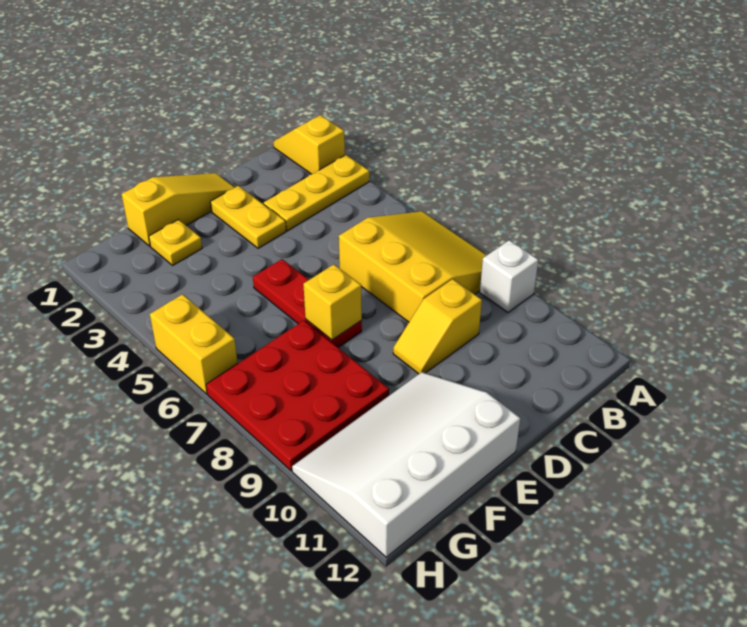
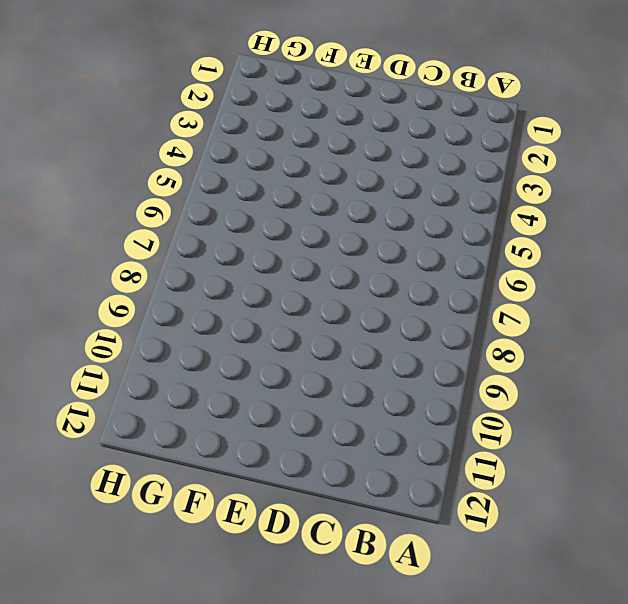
none -> yellow 1x2 slope [274,115,345,174]
none -> yellow 1x3 plate [264,155,369,231]
none -> yellow 3x3 slope [339,211,487,322]

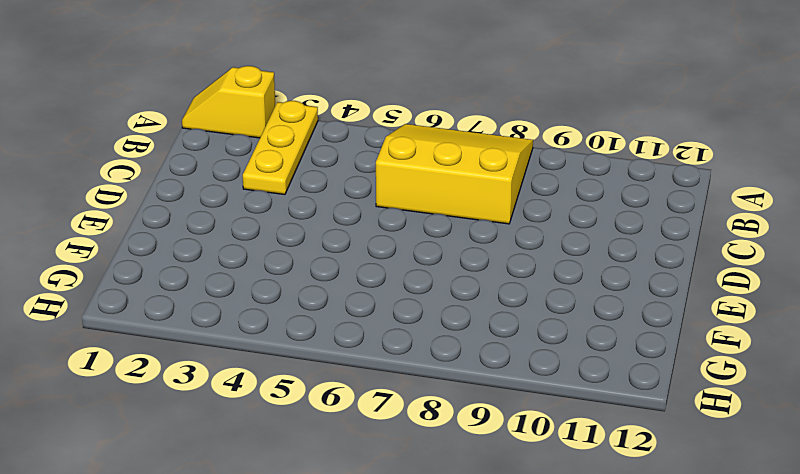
none -> white 1x1 brick [480,240,538,312]
none -> yellow 1x2 slope [393,279,482,374]
none -> yellow 1x3 slope [122,173,235,246]

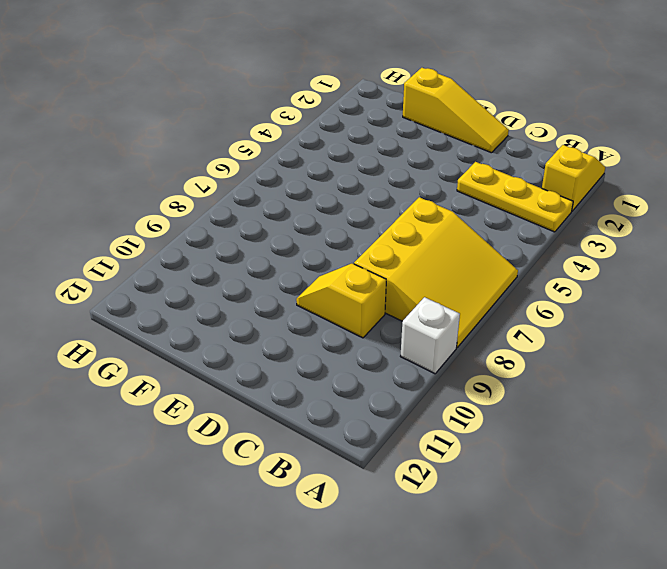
none -> yellow 1x2 plate [210,186,286,248]
none -> red 1x3 plate [253,259,362,347]
none -> white 3x4 slope [292,372,520,557]

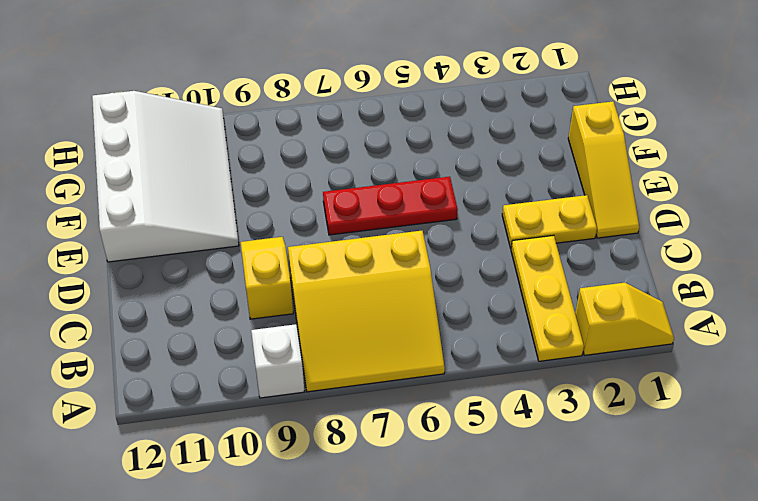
none -> yellow 1x1 plate [149,220,202,265]
none -> red 3x3 plate [206,321,389,471]
none -> yellow 1x2 brick [150,294,238,394]

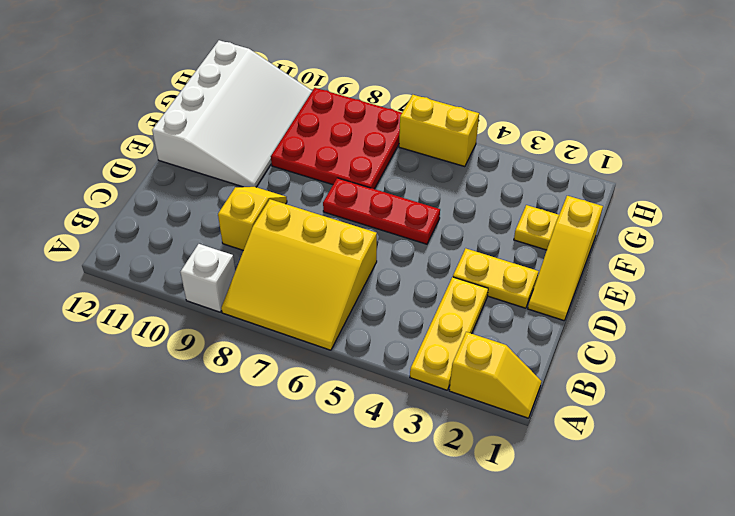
none -> yellow 1x1 brick [303,264,362,340]

